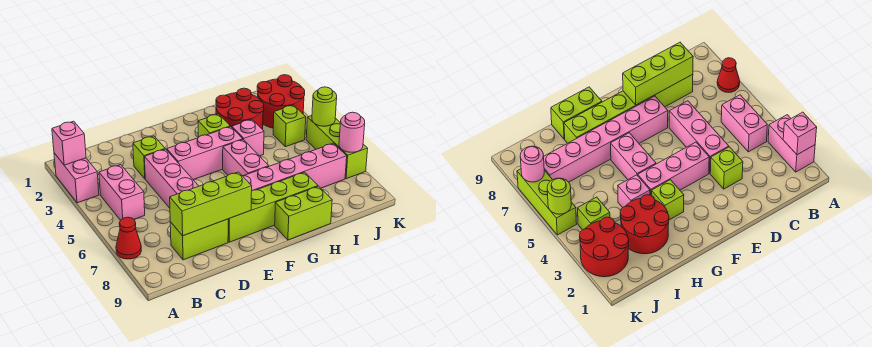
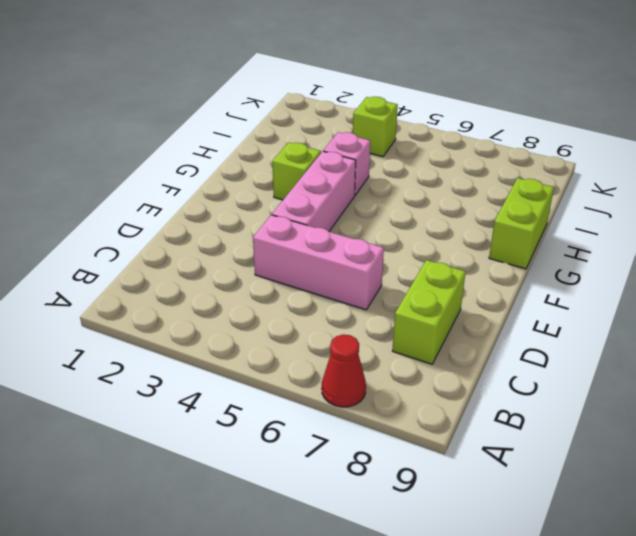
none -> pink 1x2 brick [54,153,99,203]
none -> pink 1x2 brick [99,165,145,220]
none -> lime 1x1 brick [133,136,165,179]

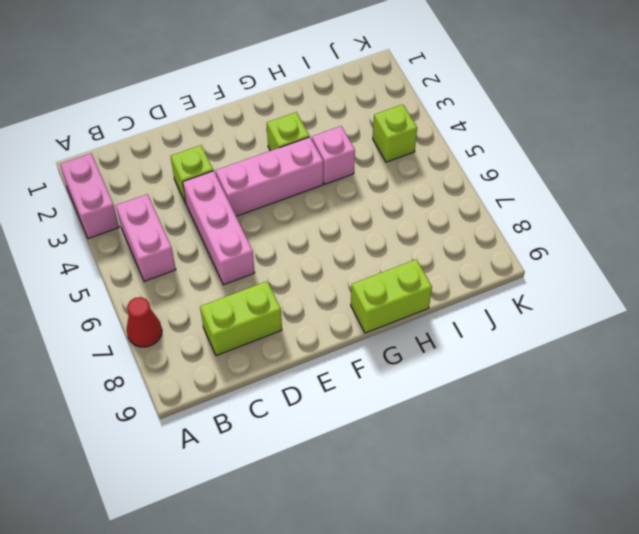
none -> pink 1x6 brick [243,143,347,190]
none -> lime 1x4 brick [228,172,318,242]
none -> pink 1x2 brick [223,140,269,176]

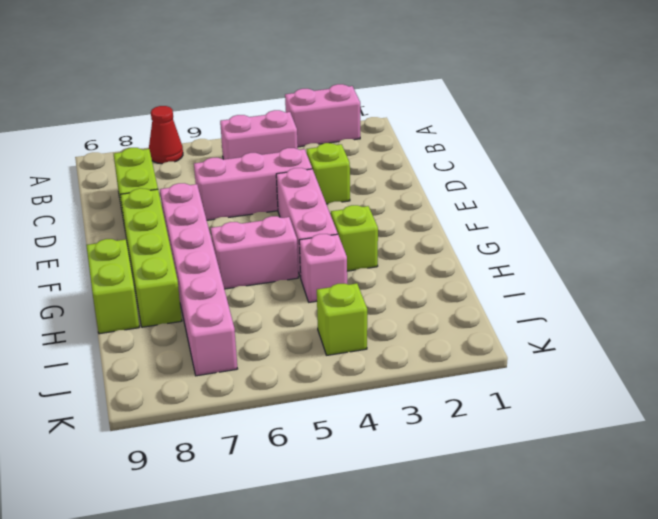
none -> red 2x2 round brick [216,88,264,130]
none -> red 2x2 round brick [257,75,305,128]
none -> lime 1x3 brick [306,116,368,179]

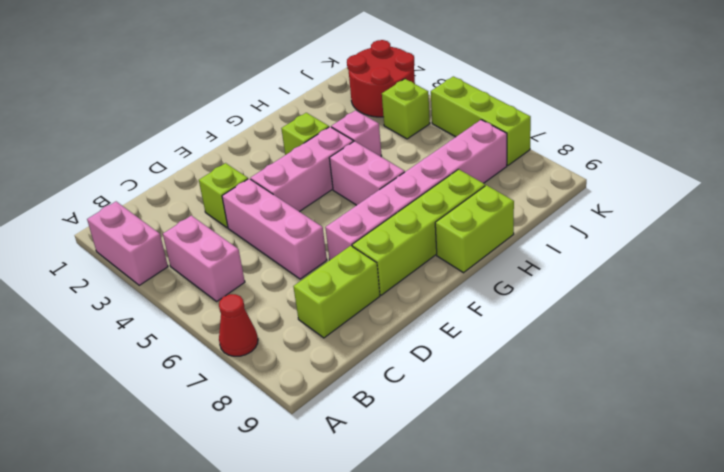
none -> red 2x2 round brick [216,88,264,130]
none -> pink 1x1 brick [52,121,86,165]
none -> lime 1x3 brick [170,172,252,236]

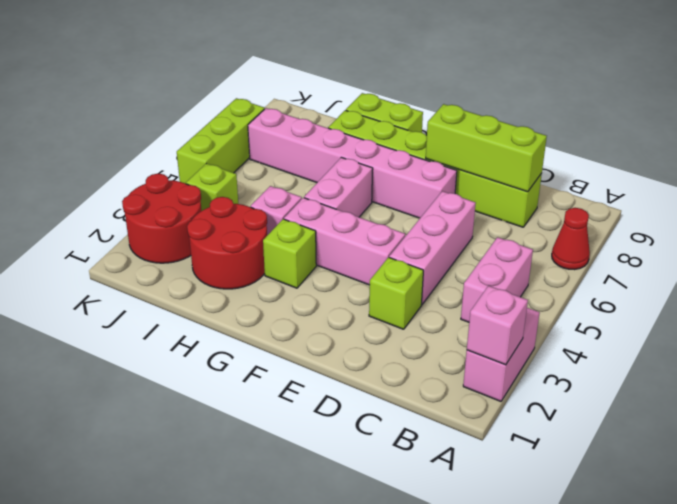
none -> lime 1x1 round brick [312,87,337,126]
none -> pink 1x1 round brick [339,112,365,152]

